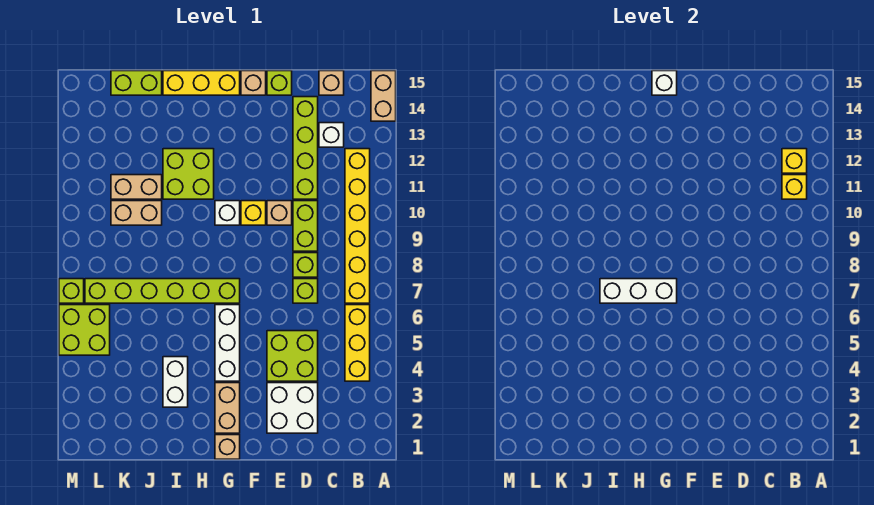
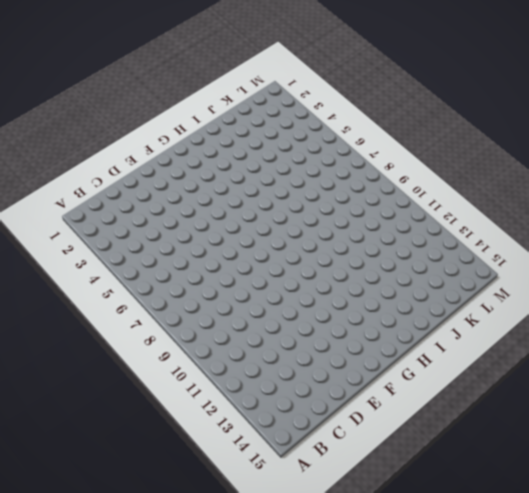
none -> tan 1x2 brick [371,71,396,121]
none -> yellow 1x3 brick [345,305,370,381]
none -> yellow 1x6 brick [345,149,370,303]
none -> white 1x1 brick [319,123,344,147]

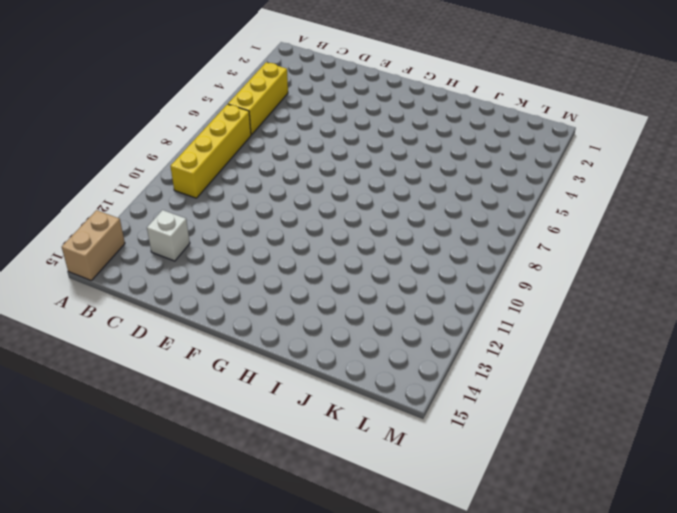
yellow 1x4 brick [170,104,251,198] -> yellow 1x6 brick [345,149,370,303]
none -> tan 1x1 brick [319,71,344,95]
none -> white 2x2 brick [267,383,318,433]
none -> lime 2x2 brick [267,331,318,381]
none -> lime 1x1 brick [293,279,318,303]

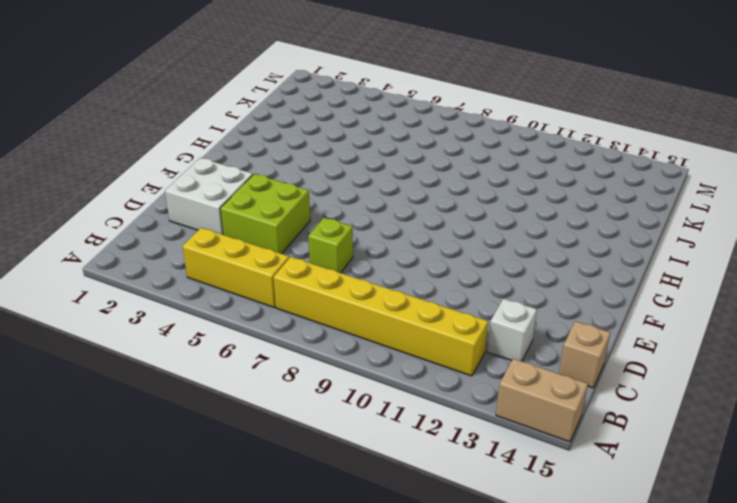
none -> lime 1x1 brick [293,253,318,277]
none -> lime 1x2 brick [293,201,318,251]
none -> lime 1x4 brick [293,97,318,199]
none -> tan 1x1 brick [267,201,292,225]

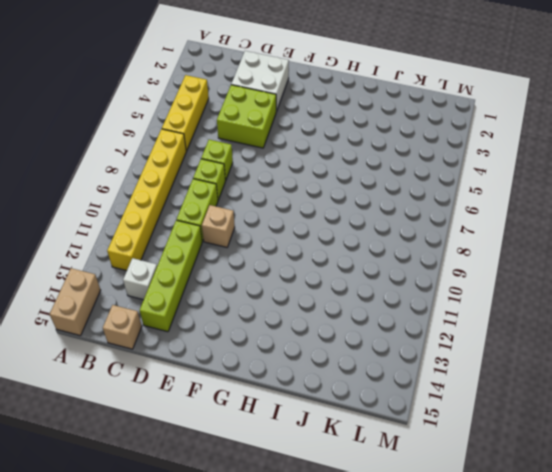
none -> lime 1x1 brick [267,71,292,95]
none -> yellow 1x1 brick [241,201,266,225]
none -> tan 1x1 brick [241,71,266,95]
none -> tan 1x1 brick [215,435,240,459]

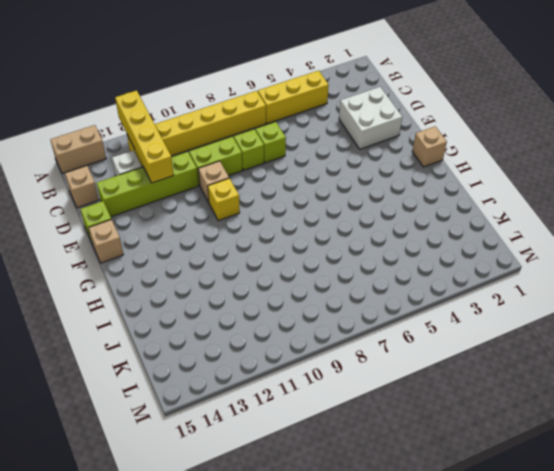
yellow 1x4 brick [115,90,174,183] -> yellow 1x1 brick [782,149,807,173]
none -> lime 2x2 brick [267,331,318,381]
none -> tan 1x2 brick [215,383,240,433]
none -> white 1x3 brick [215,305,240,381]
none -> lime 1x6 brick [85,279,240,303]

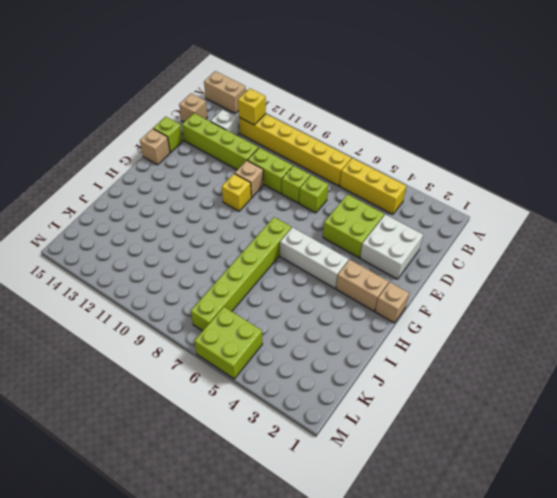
none -> white 1x1 brick [215,201,240,225]
none -> yellow 1x3 brick [163,71,240,95]
none -> lime 2x2 brick [163,149,214,199]
none -> white 1x2 brick [163,357,188,407]

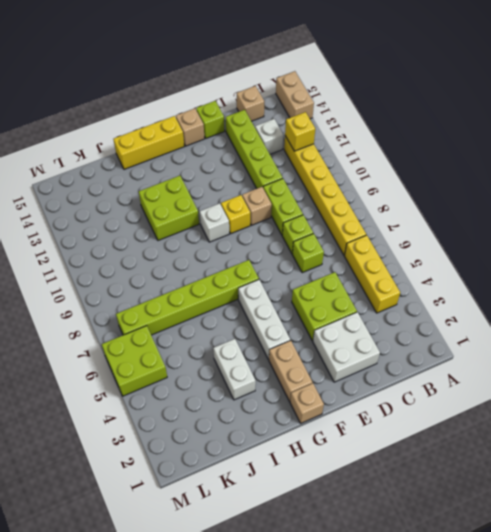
none -> tan 1x2 brick [111,201,162,225]
none -> tan 1x2 brick [111,175,162,199]
none -> lime 1x2 brick [111,71,162,95]
none -> lime 1x1 brick [59,279,84,303]

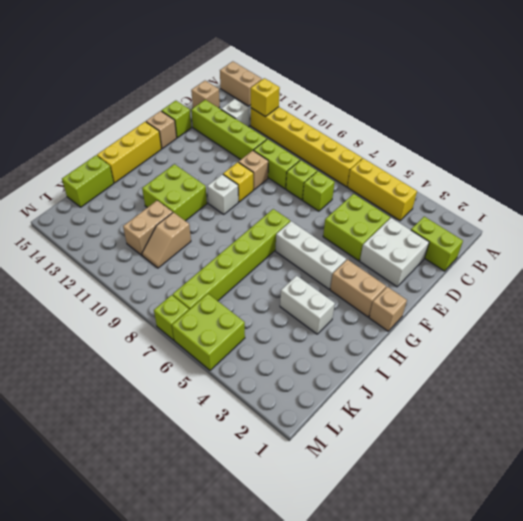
lime 1x2 brick [411,217,463,271] -> none
tan 1x2 slope [142,212,191,268] -> tan 1x2 brick [111,201,162,225]
none -> yellow 1x1 brick [782,175,807,199]
none -> white 1x3 brick [600,279,677,303]
none -> white 1x1 brick [652,71,677,95]

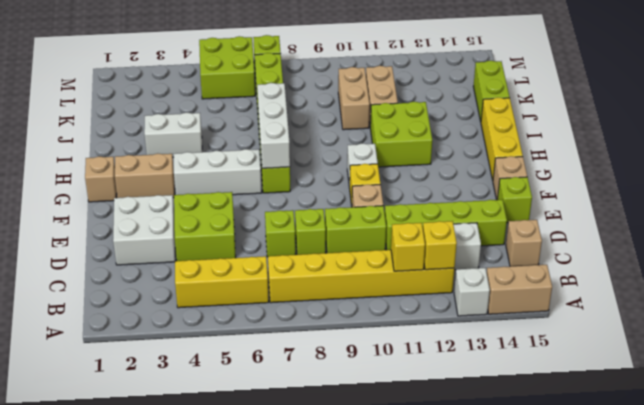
white 1x1 brick [454,268,490,316] -> white 1x1 brick moved to [652,71,677,95]

